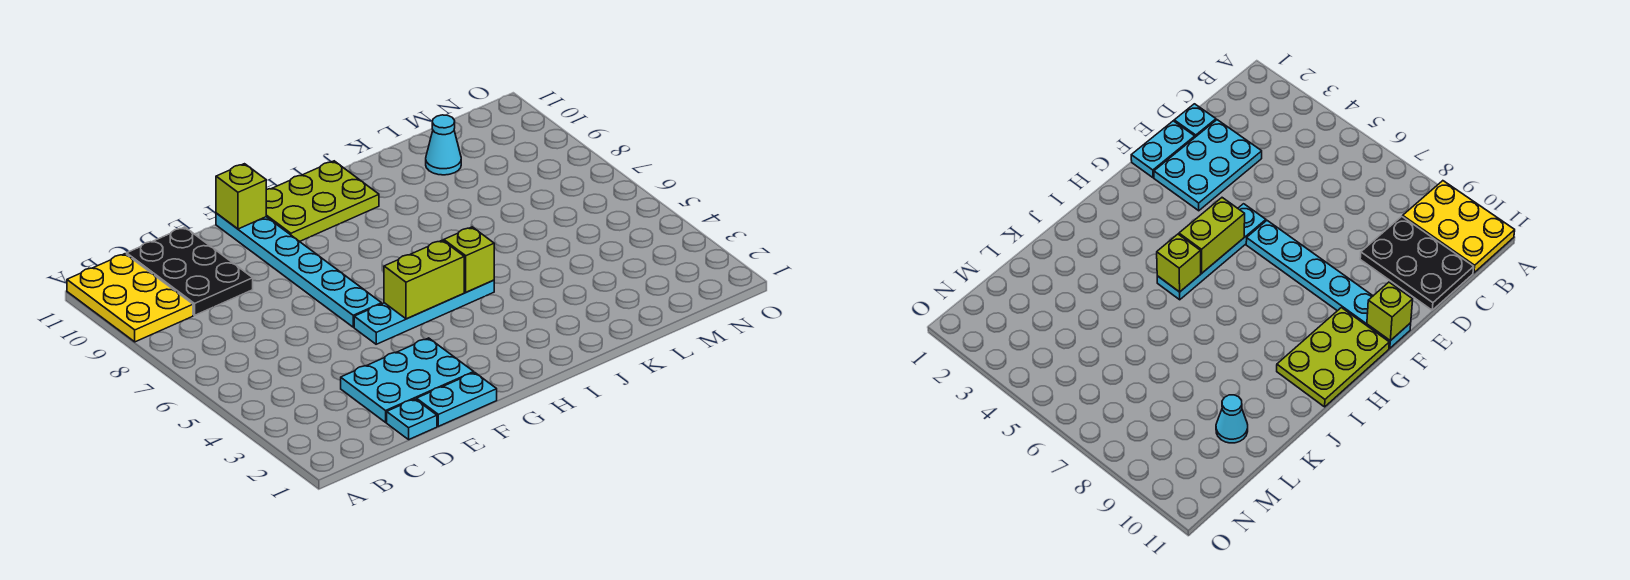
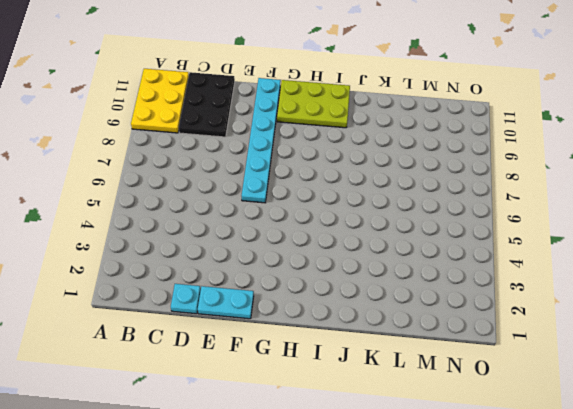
none -> cyan 2x3 plate [341,338,474,422]
none -> cyan 1x4 plate [354,280,494,344]
none -> cyan 1x1 cone [426,115,461,175]

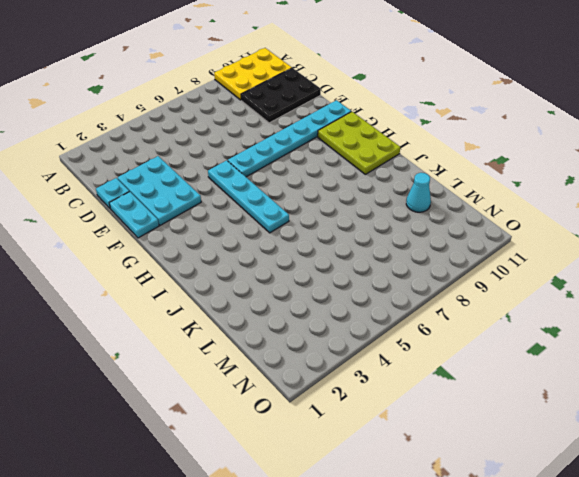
none -> lime 1x1 brick [216,164,266,229]
none -> lime 1x2 brick [384,240,464,319]
none -> lime 1x1 brick [444,227,494,292]

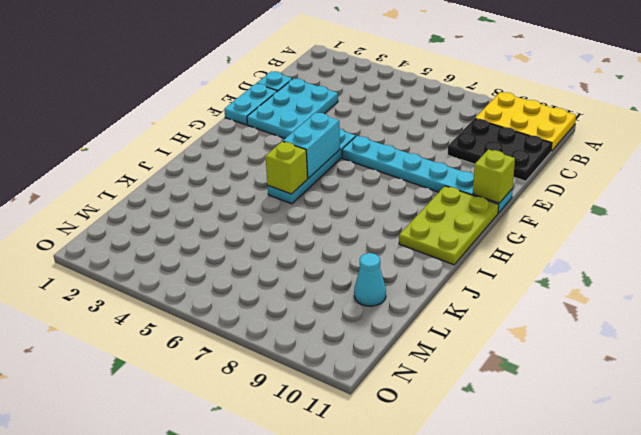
cyan 1x2 brick [283,112,340,178] -> lime 1x2 brick [384,240,464,319]

